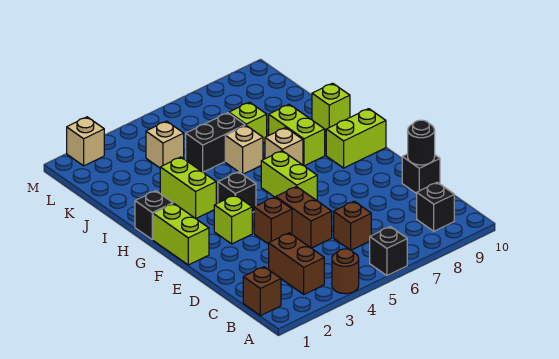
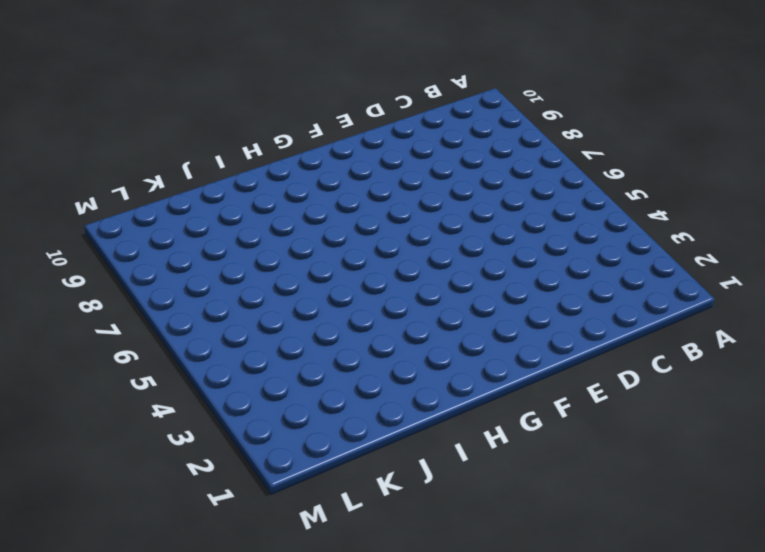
none -> brown 1x1 round brick [332,249,359,294]
none -> black 1x1 brick [370,227,407,276]
none -> brown 1x1 brick [243,267,281,316]

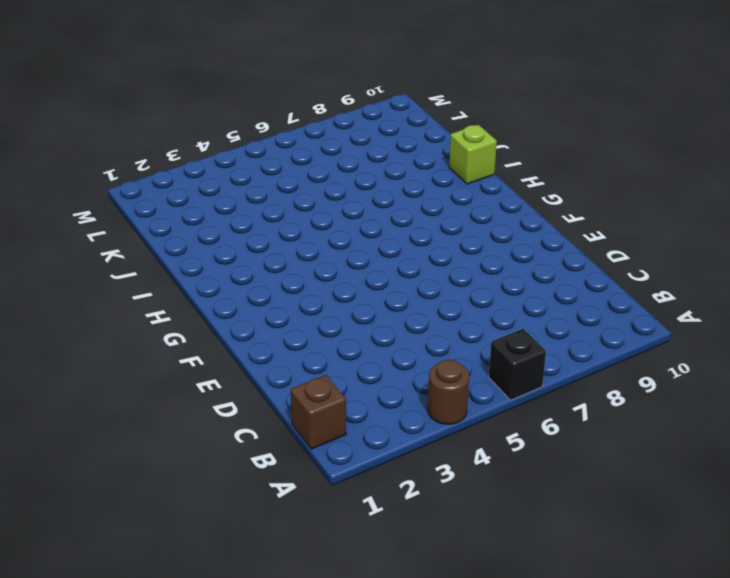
none -> brown 1x2 brick [269,233,324,294]
none -> black 1x1 brick [417,182,454,231]
none -> brown 1x1 brick [334,201,371,250]

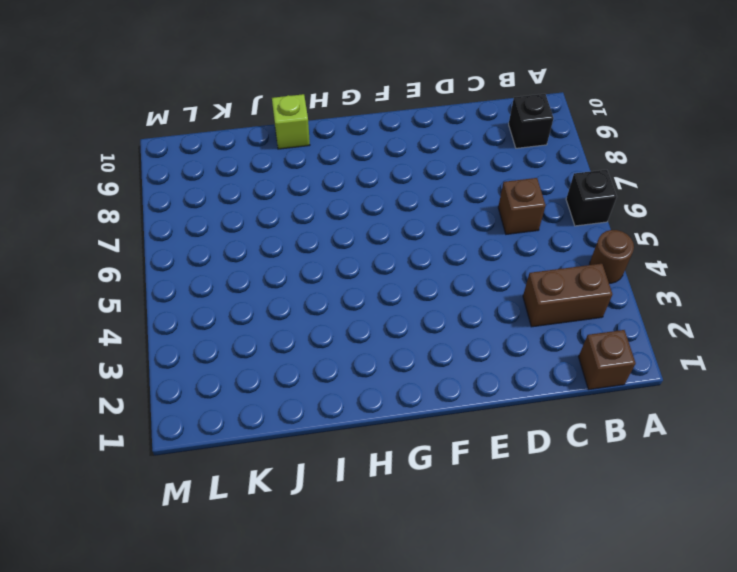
none -> brown 1x2 brick [276,186,332,248]
none -> black 1x1 brick [402,154,440,194]
none -> brown 1x1 brick [254,197,292,244]

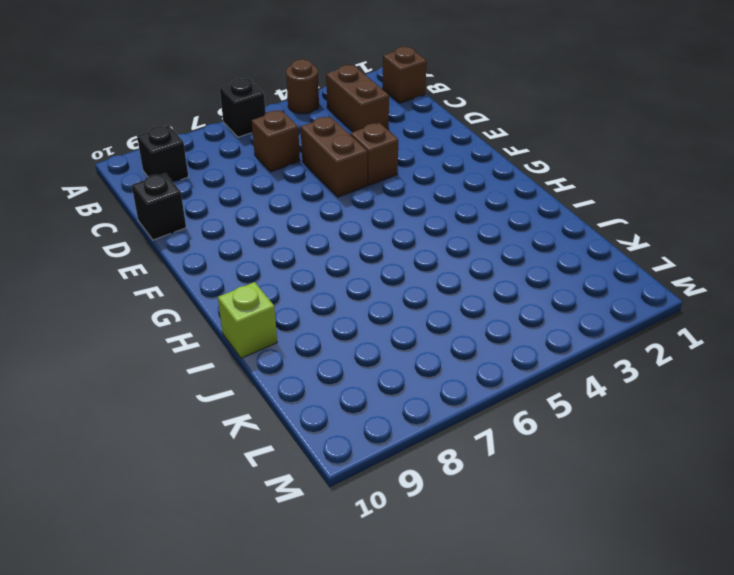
none -> lime 1x2 brick [153,203,209,265]
none -> lime 1x1 brick [214,195,252,244]
none -> lime 1x2 brick [261,151,317,200]

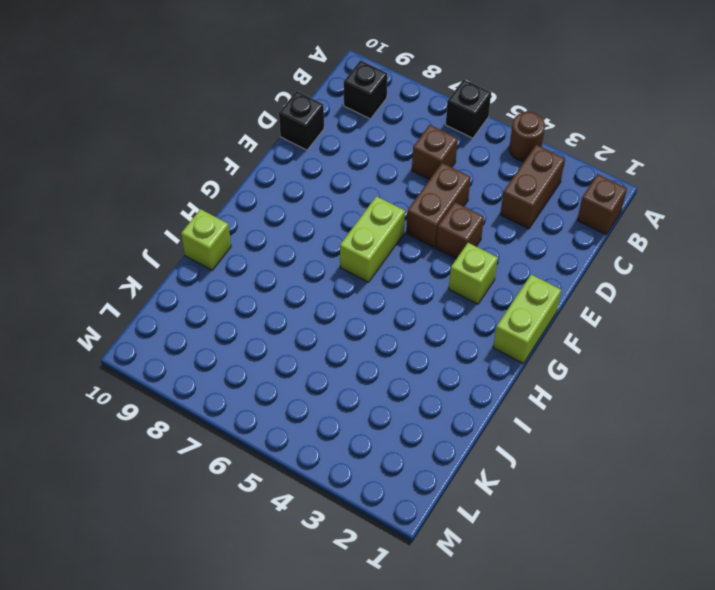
none -> black 1x1 brick [218,172,256,213]
none -> lime 1x2 brick [326,109,386,168]
none -> black 1x1 brick [135,191,173,240]

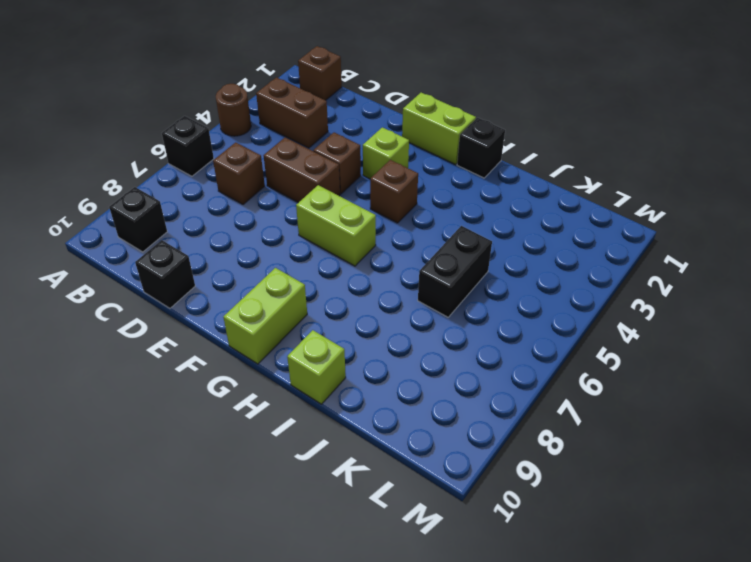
brown 1x1 brick [370,160,418,223] -> black 1x1 brick [218,172,256,213]
none -> lime 1x2 brick [160,157,216,218]
none -> tan 1x1 brick [265,128,303,165]
none -> lime 1x2 brick [269,104,325,166]

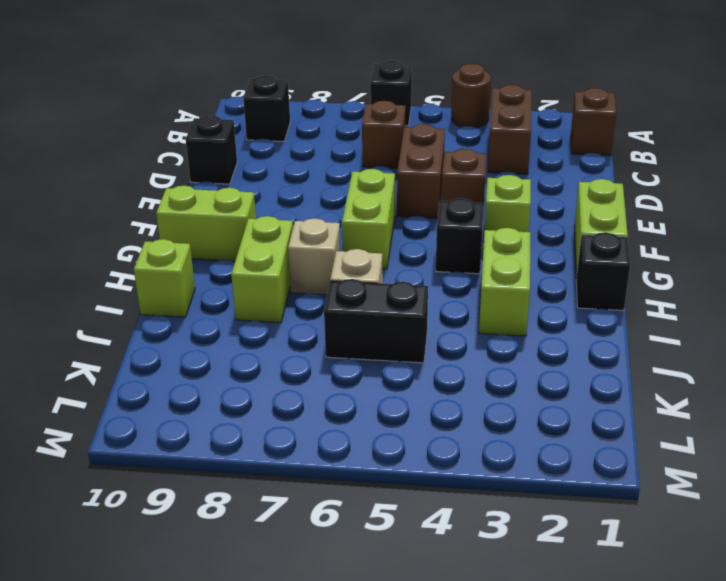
none -> lime 1x1 brick [229,102,267,143]
none -> tan 1x1 brick [146,121,184,168]
none -> tan 1x1 brick [67,117,104,166]

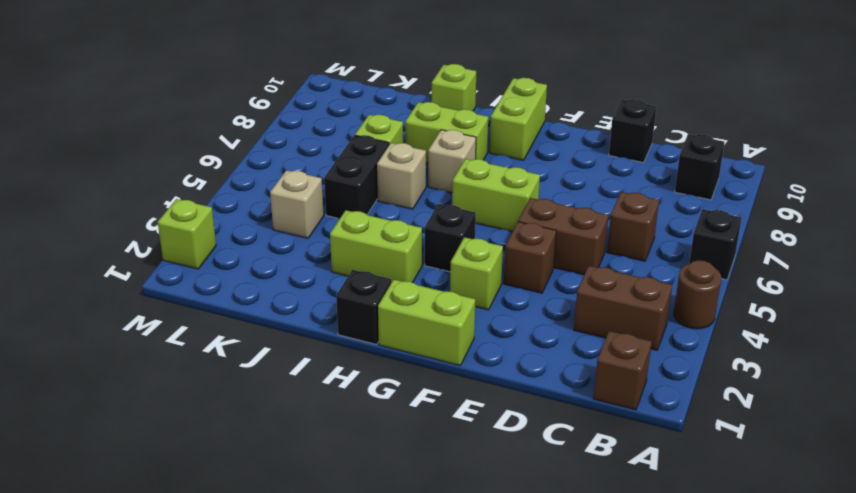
lime 1x1 brick [158,199,216,269] -> tan 1x1 brick [67,117,104,166]
none -> black 1x1 round brick [408,120,435,165]

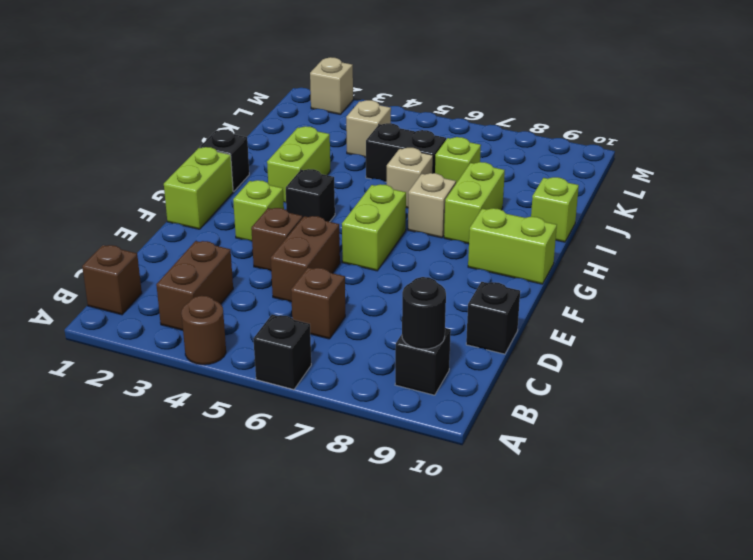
black 1x1 round brick [402,277,446,349] -> black 1x1 round brick moved to [408,120,435,165]

